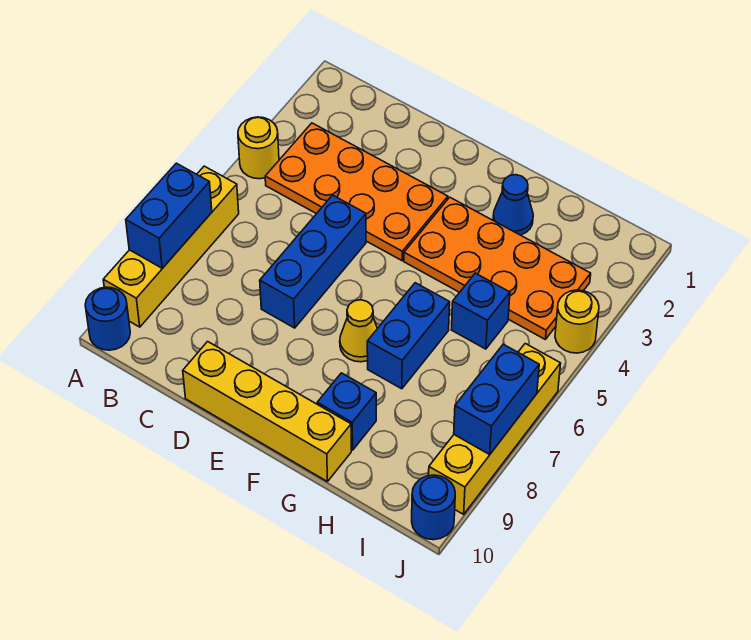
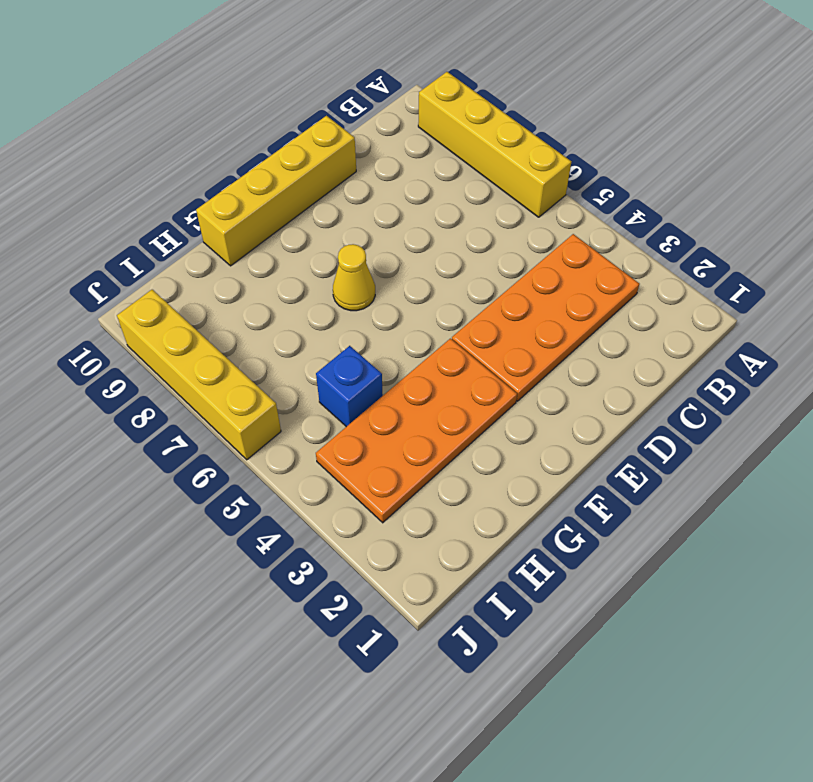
none -> yellow 1x1 round brick [238,117,279,179]
none -> blue 1x1 round brick [85,287,130,350]
none -> blue 1x3 brick [260,195,366,328]

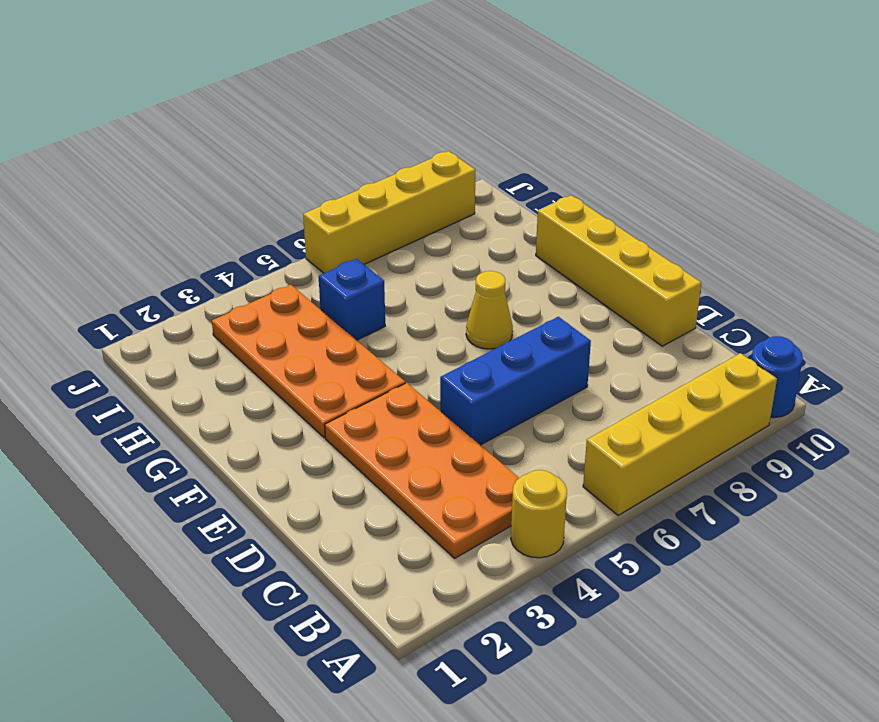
none -> blue 1x1 cone [493,175,533,235]
none -> blue 1x2 brick [367,283,450,389]
none -> blue 1x1 brick [317,373,376,450]

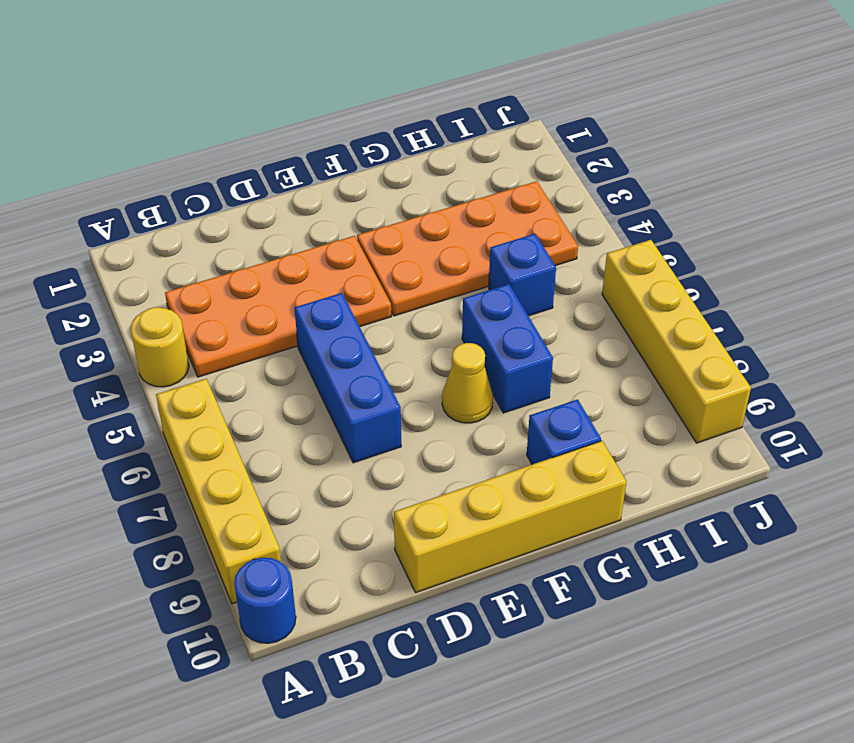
none -> blue 1x1 cone [493,175,533,235]
none -> yellow 1x1 round brick [555,290,599,353]
none -> blue 1x1 round brick [412,475,455,540]

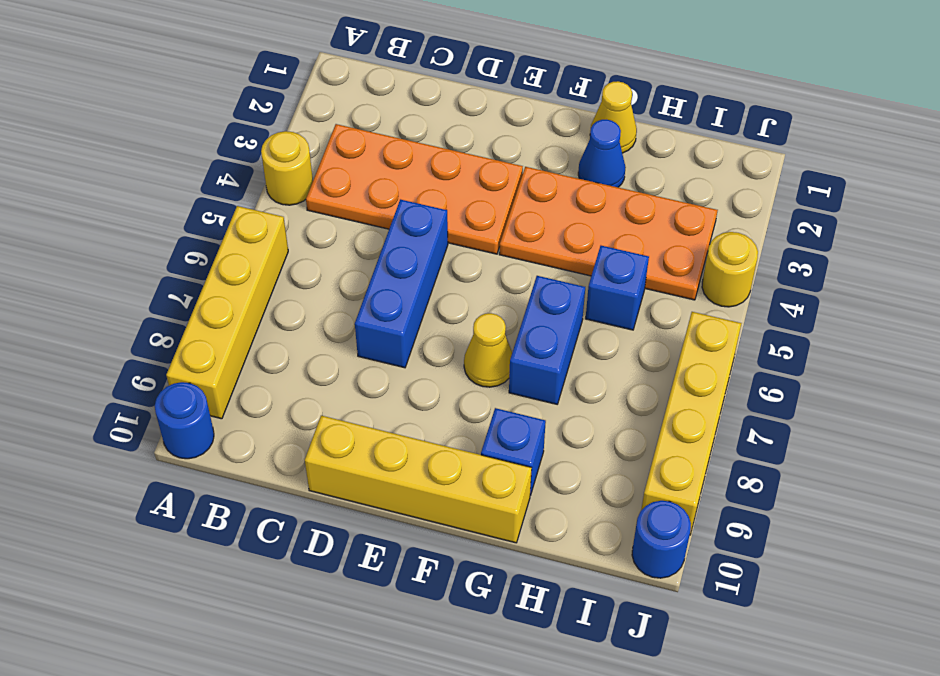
yellow 1x1 cone [591,81,637,153] -> none
none -> blue 1x2 brick [126,163,212,268]
none -> blue 1x2 brick [454,344,539,454]

